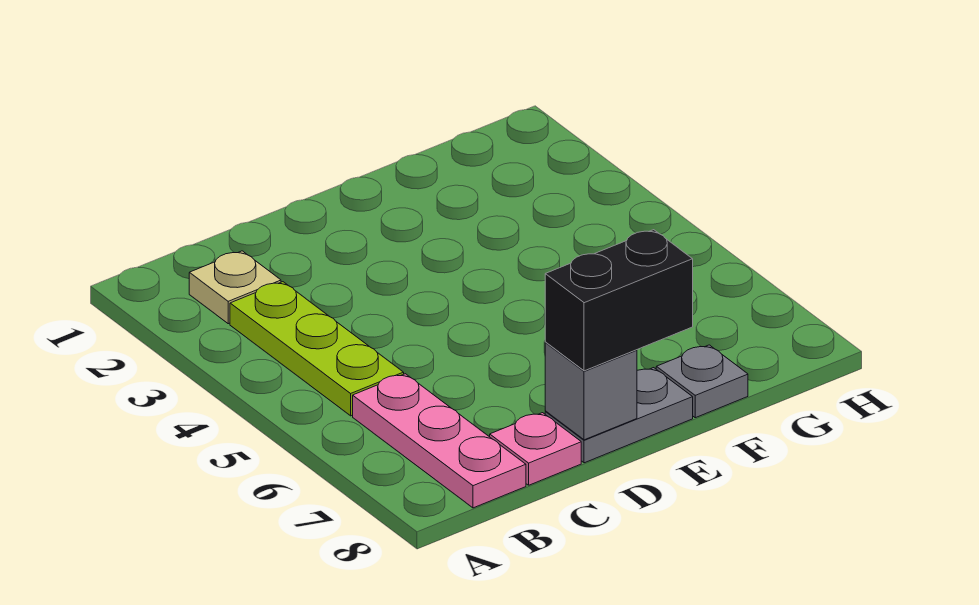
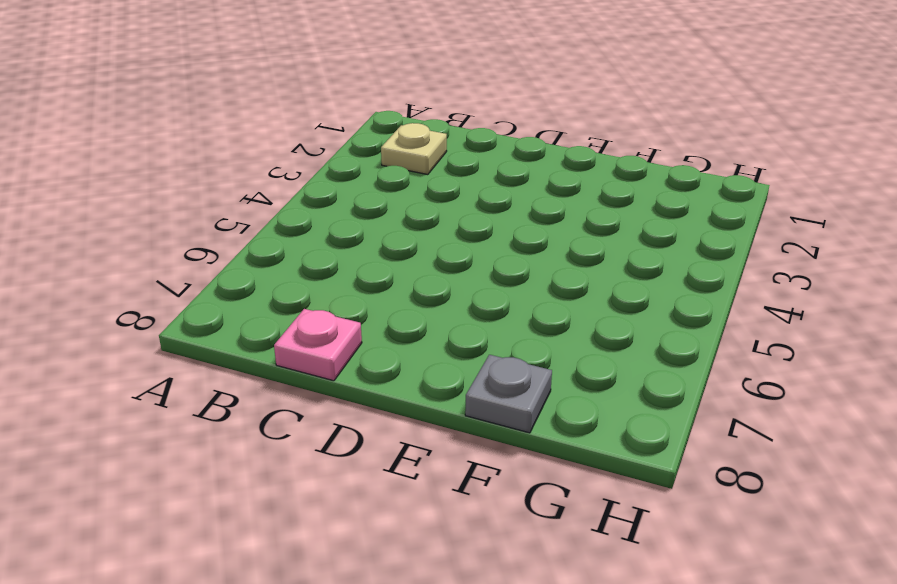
none -> lime 1x3 plate [230,282,404,416]
none -> pink 1x3 plate [353,374,526,508]

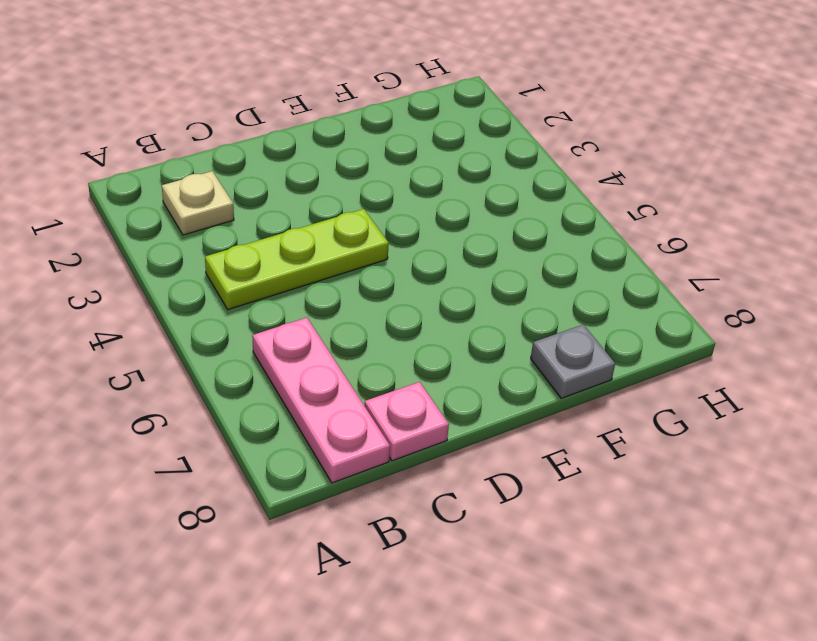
lime 1x3 plate [205,209,389,310] -> lime 1x3 plate turned to [230,282,404,416]
none -> grey 1x2 plate [545,368,693,463]
none -> grey 1x1 brick [545,343,637,440]

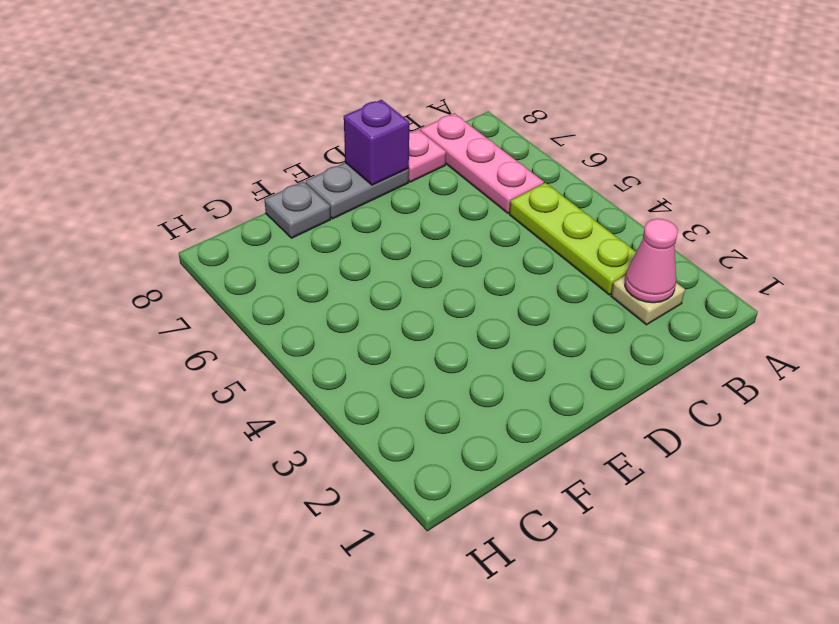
pink 1x1 cone [625,219,678,303] -> none
purple 1x1 brick [344,100,409,185] -> grey 1x1 brick [545,343,637,440]
none -> black 1x2 brick [545,230,693,371]

